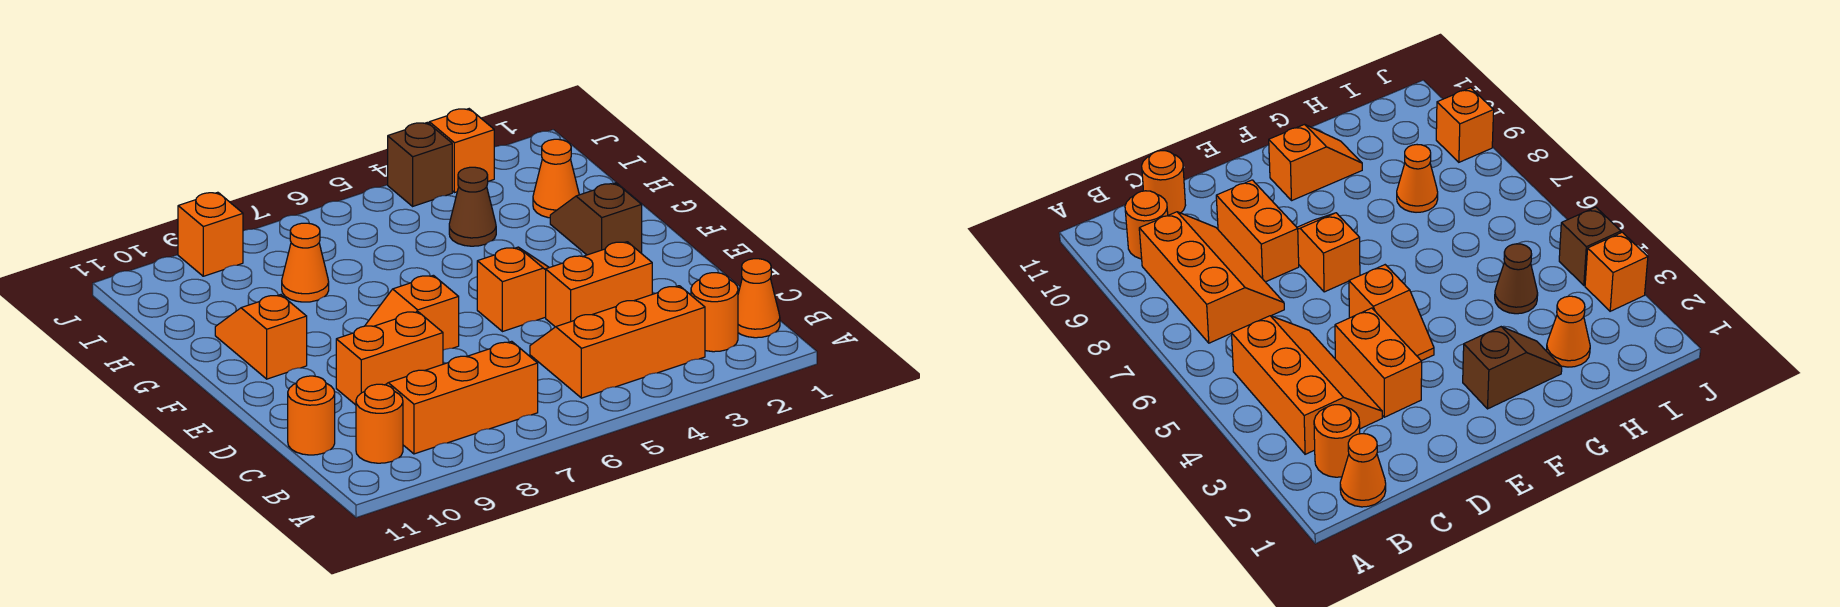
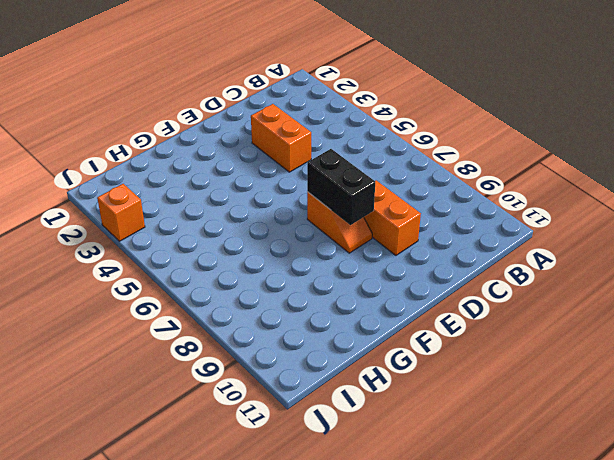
black 1x2 brick [307,149,375,225] -> none
none -> orange 1x1 cone [738,259,780,338]
none -> orange 1x1 round brick [691,273,738,352]
none -> orange 2x3 slope [530,286,705,398]

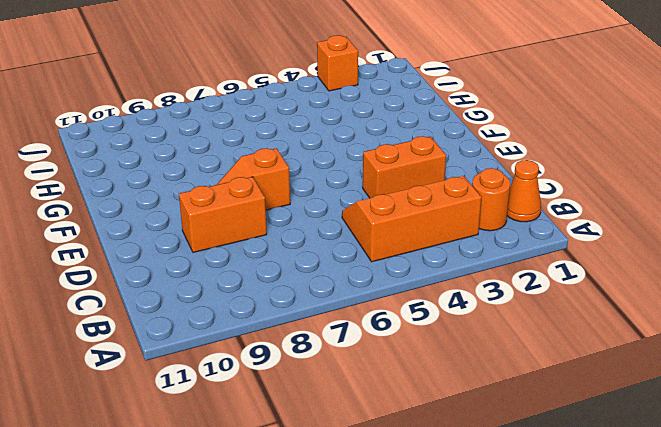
none -> orange 2x3 slope [386,341,538,454]
none -> orange 1x1 round brick [356,384,403,463]
none -> orange 1x1 round brick [288,376,335,455]

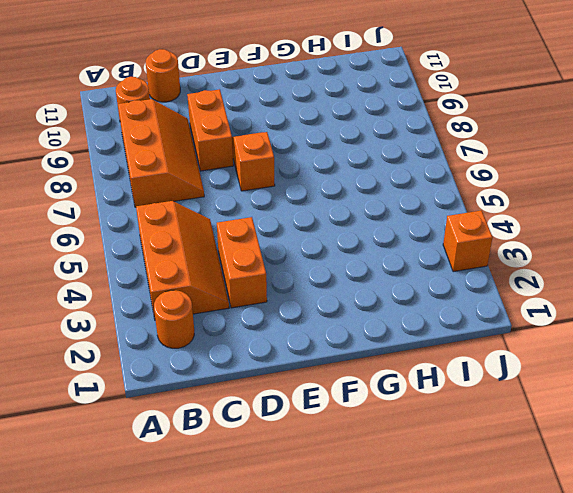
none -> orange 1x1 cone [738,259,780,338]
none -> orange 1x2 slope [477,247,549,332]
none -> brown 1x2 slope [550,183,642,255]

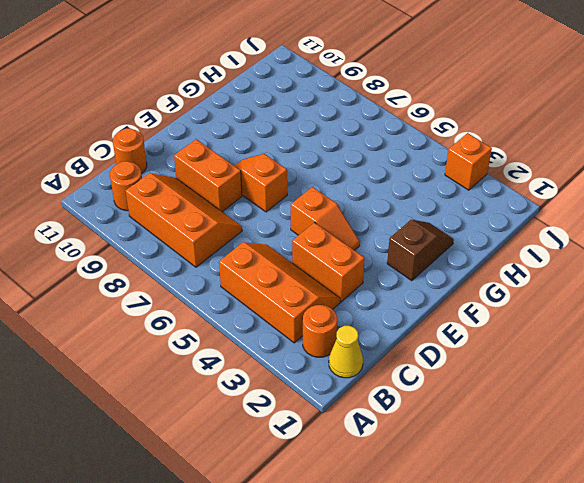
yellow 1x1 cone [329,326,363,378] -> orange 1x1 cone [738,259,780,338]
none -> orange 1x2 slope [215,295,307,379]
none -> orange 1x1 cone [533,139,579,218]
none -> brown 1x1 cone [449,167,496,246]

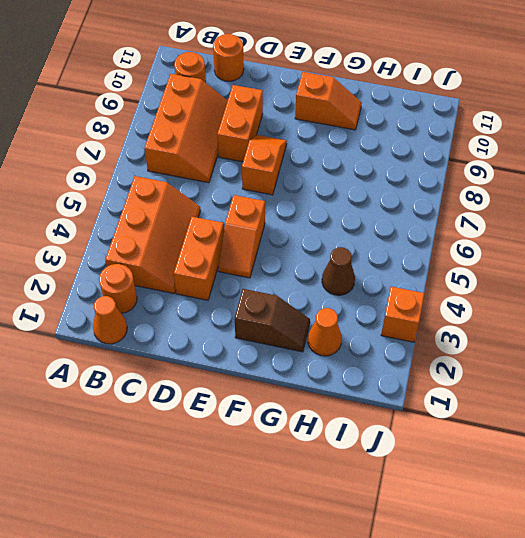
none -> orange 1x1 cone [282,223,329,302]
none -> brown 1x1 brick [388,122,452,206]
none -> orange 1x1 brick [178,192,243,276]

